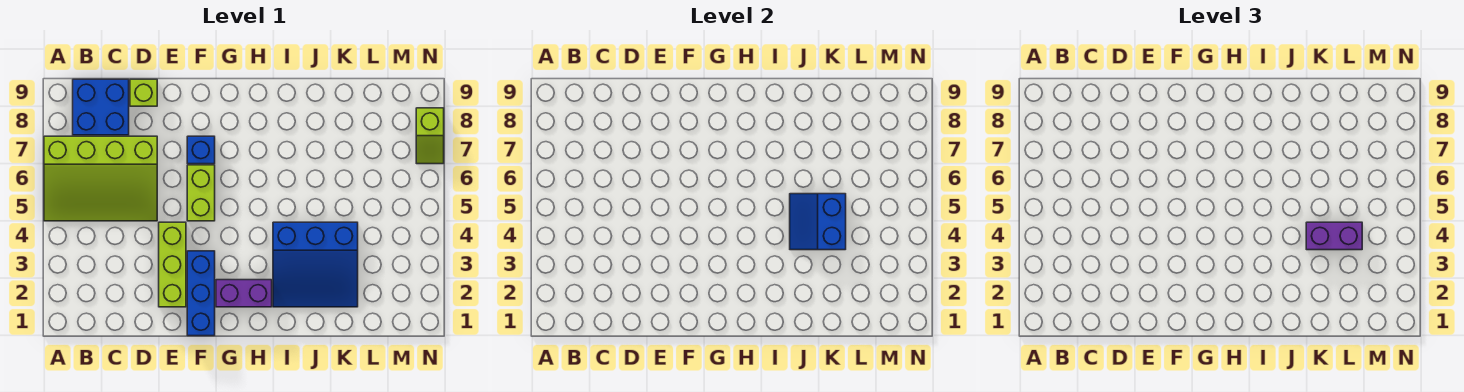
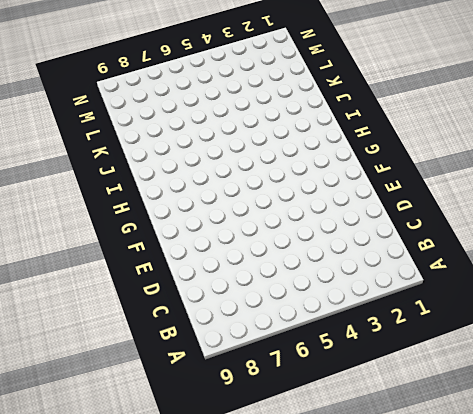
none -> lime 3x4 slope [44,136,157,221]
none -> blue 2x2 brick [73,79,129,135]
none -> lime 1x1 brick [130,79,157,106]

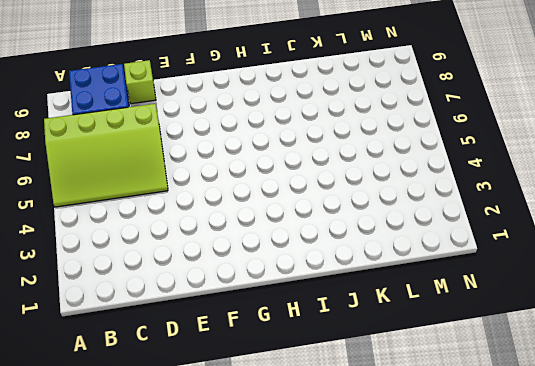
none -> lime 1x3 brick [159,222,186,307]
none -> blue 1x3 brick [187,251,215,336]
none -> lime 1x2 brick [187,165,215,221]

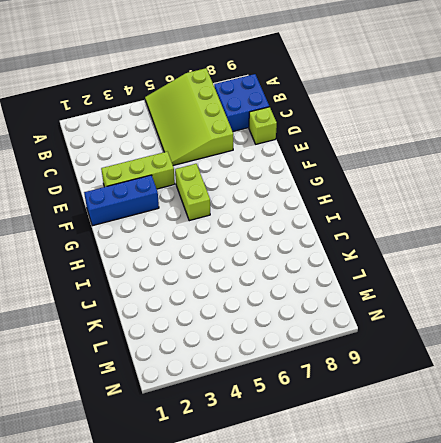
lime 1x2 brick [175,164,210,221] -> lime 1x2 brick turned to [187,165,215,221]
none -> blue 1x1 brick [187,136,215,164]
none -> purple 1x2 brick [216,280,272,307]
none -> blue 3x3 slope [273,222,358,307]

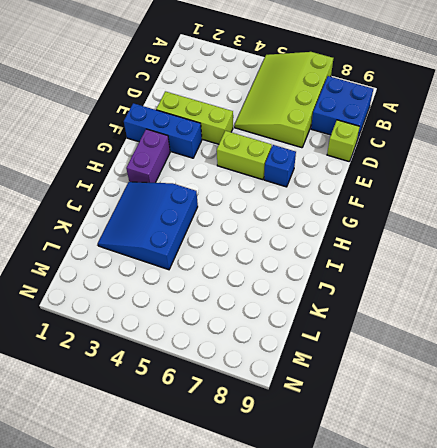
none -> lime 1x2 slope [416,108,444,164]
none -> blue 2x2 slope [790,194,846,250]
none -> purple 1x2 brick [1306,222,1362,250]

